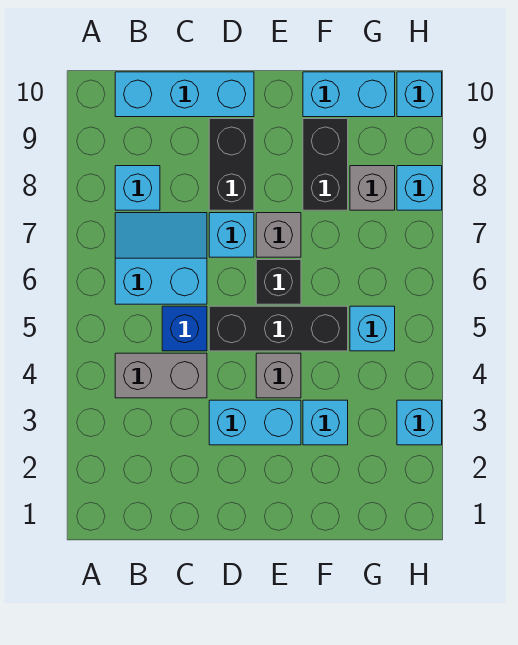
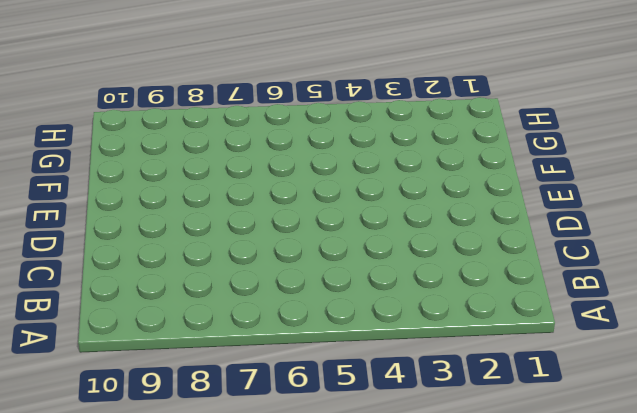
none -> grey 1x2 brick [115,353,207,398]
none -> cyan 2x2 slope [115,213,207,304]
none -> cyan 1x1 brick [115,166,160,210]

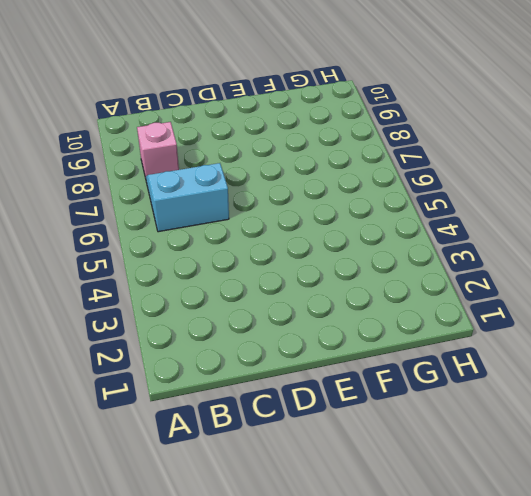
pink 1x1 brick [137,122,179,178] -> cyan 1x1 brick [115,166,160,210]
none -> grey 1x2 brick [115,353,207,398]
none -> cyan 1x3 brick [115,72,254,117]
none -> blue 1x1 brick [162,306,207,351]

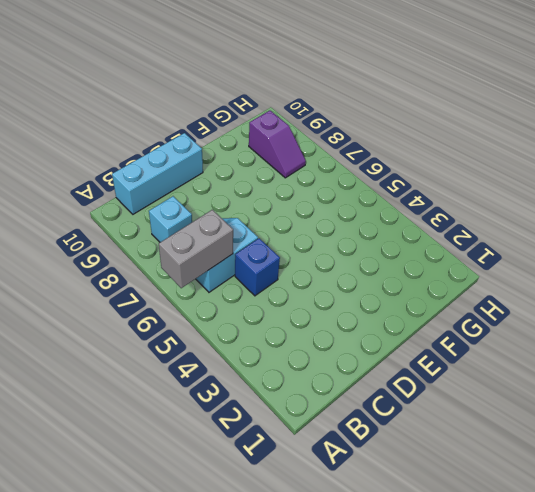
grey 1x2 brick [159,210,233,288] -> grey 1x2 brick moved to [115,353,207,398]
purple 1x2 slope [249,111,306,178] -> grey 1x1 brick [350,166,395,210]
none -> cyan 1x2 brick [209,400,301,445]
none -> black 1x3 brick [209,306,348,351]
none -> cyan 1x1 brick [209,213,254,257]

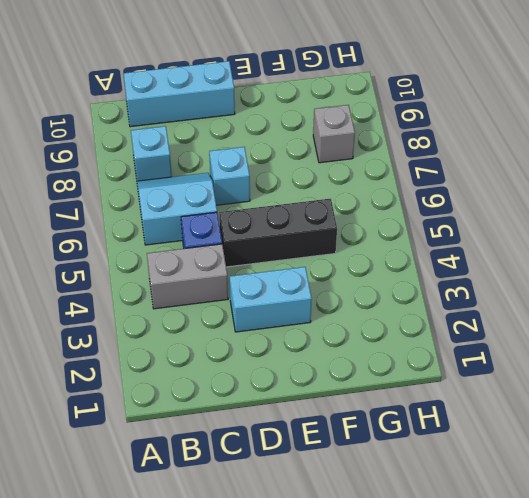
none -> black 1x2 brick [209,119,254,210]
none -> grey 1x1 brick [256,353,301,398]
none -> black 1x1 brick [256,260,301,304]

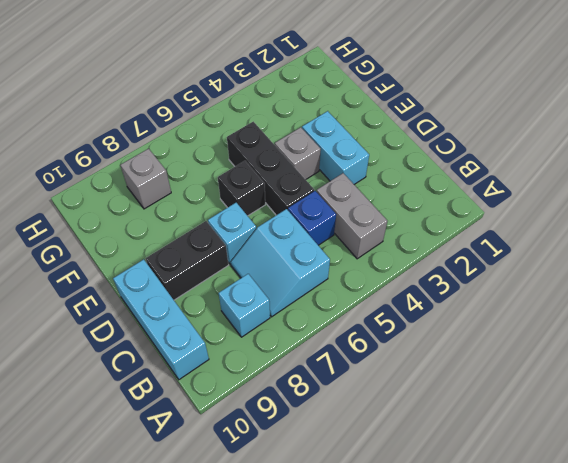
none -> grey 1x1 brick [256,213,301,257]
none -> cyan 1x1 brick [303,400,348,445]
none -> black 1x2 brick [303,119,348,210]

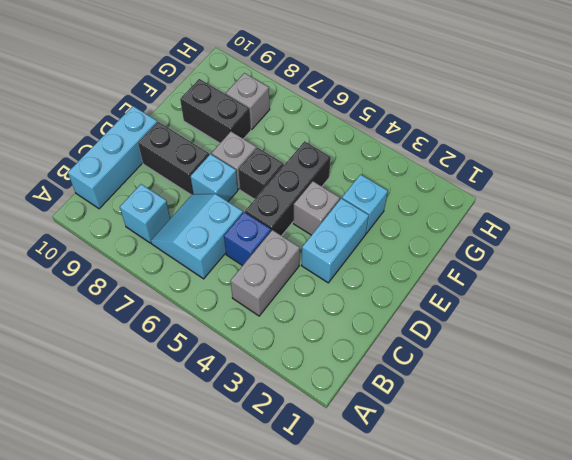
none -> cyan 1x2 brick [303,72,395,117]
none -> cyan 1x1 brick [350,306,395,351]
none -> cyan 1x1 brick [397,400,442,445]

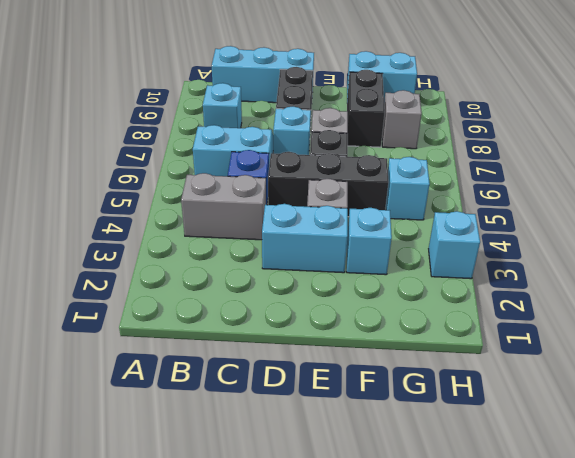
none -> cyan 1x1 brick [397,166,442,210]
none -> cyan 1x1 brick [397,72,442,117]

